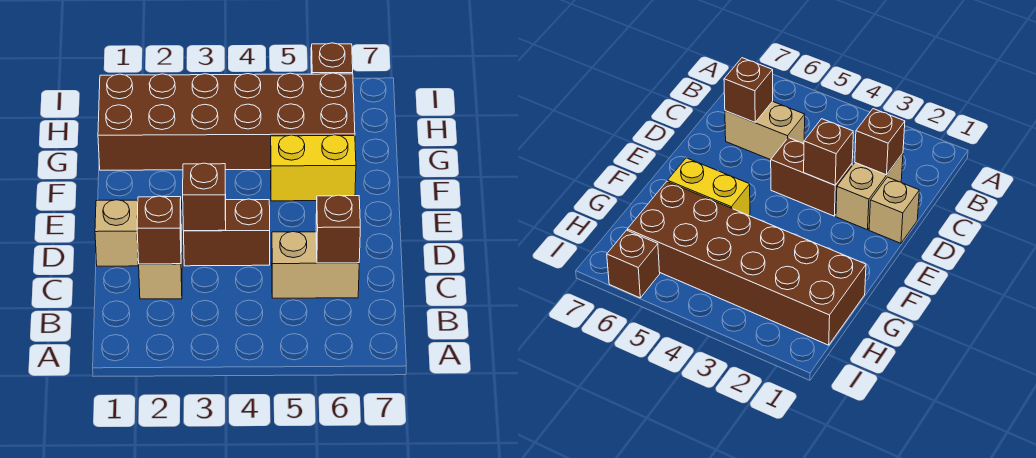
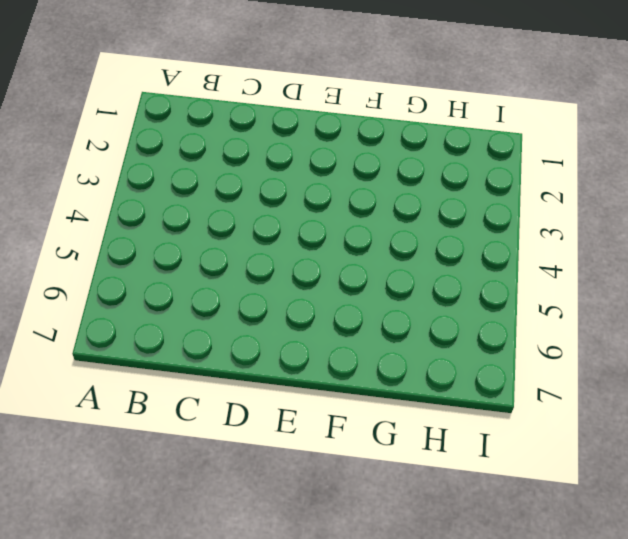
none -> tan 1x2 brick [139,200,182,299]
none -> tan 1x2 brick [272,232,359,298]

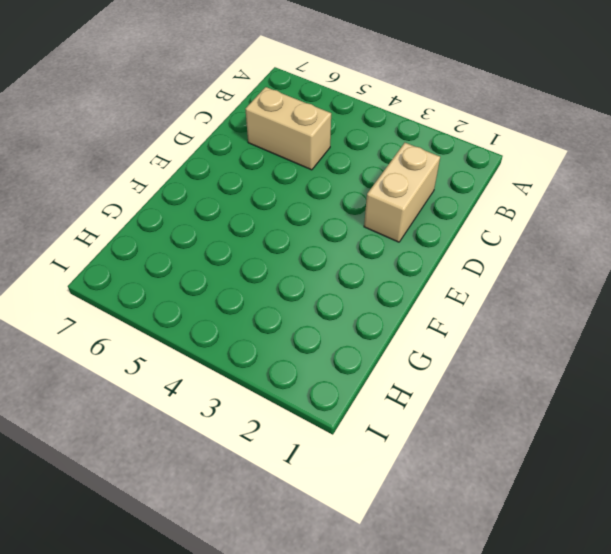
none -> tan 1x1 brick [95,200,139,266]
none -> brown 1x2 brick [184,199,270,266]

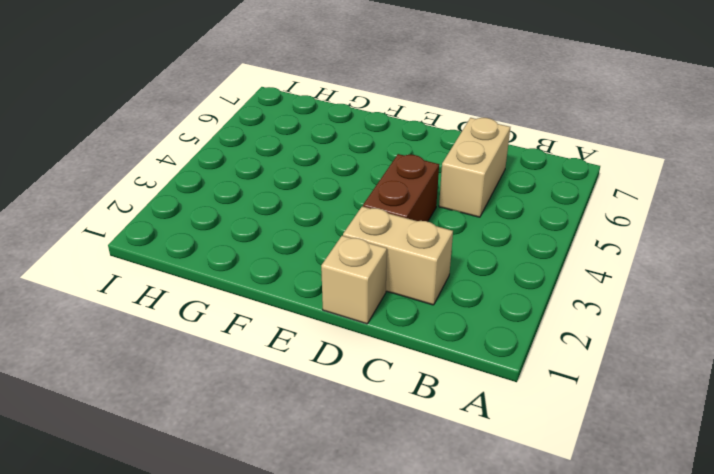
none -> yellow 1x2 brick [271,135,356,201]
none -> brown 2x6 brick [98,73,355,170]

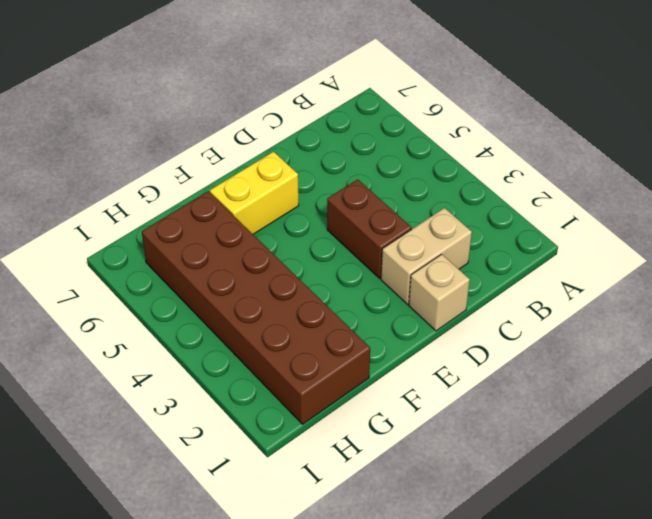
yellow 1x2 brick [210,152,299,234] -> yellow 1x2 brick turned to [271,135,356,201]
none -> tan 1x2 brick [272,232,359,298]
none -> brown 1x1 brick [311,43,353,74]

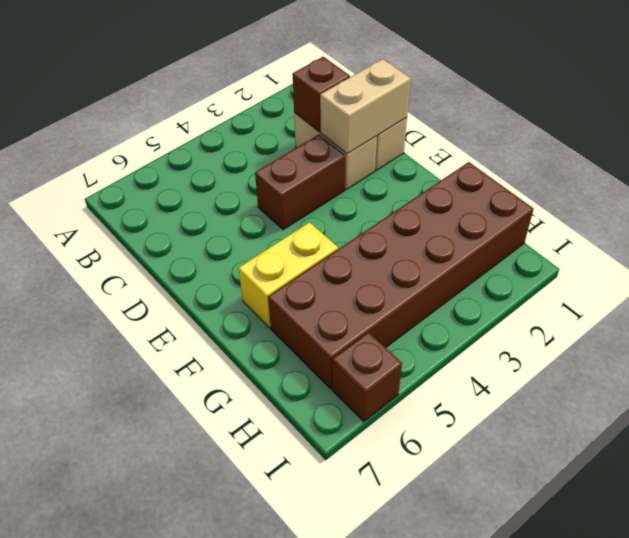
tan 1x2 brick [320,59,411,154] -> tan 1x2 brick moved to [272,232,359,298]
none -> brown 1x1 brick [316,195,360,263]
none -> brown 1x1 brick [183,163,226,231]

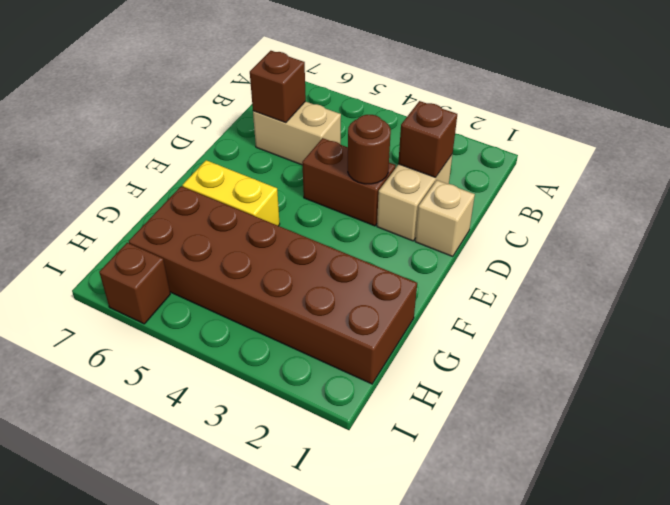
brown 1x1 round brick [348,115,391,184] -> brown 1x1 brick [183,163,226,231]

